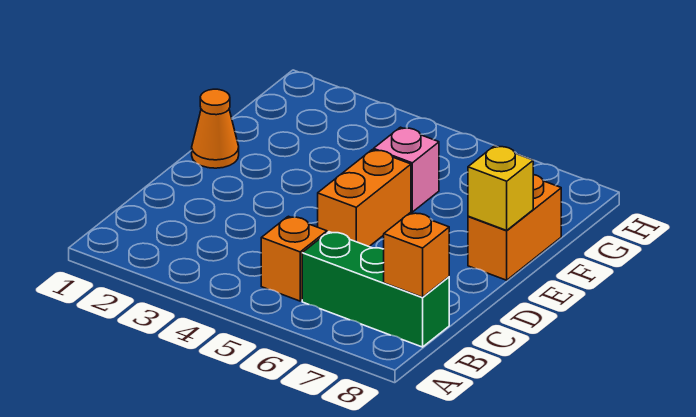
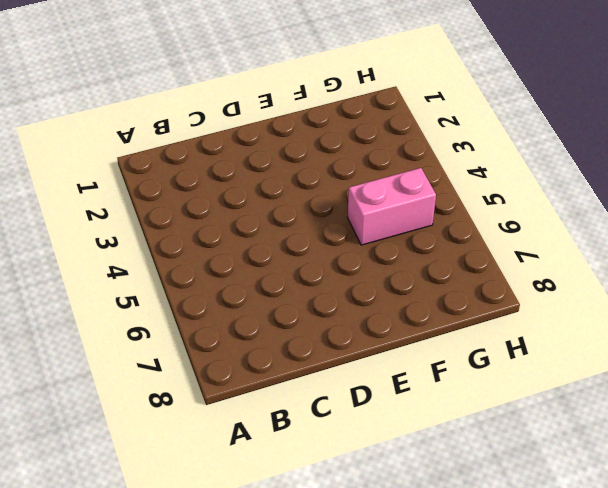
pink 1x2 brick [348,168,436,245] -> pink 1x1 brick [374,127,439,212]
none -> orange 1x1 brick [261,216,327,301]
none -> green 1x3 brick [302,232,449,347]

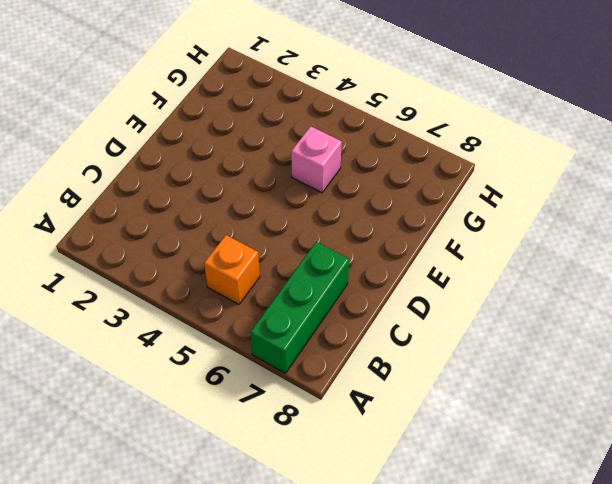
green 1x3 brick [250,242,349,373] -> green 1x3 brick turned to [302,232,449,347]
none -> orange 1x2 brick [318,150,411,246]
none -> orange 1x1 cone [192,89,239,168]

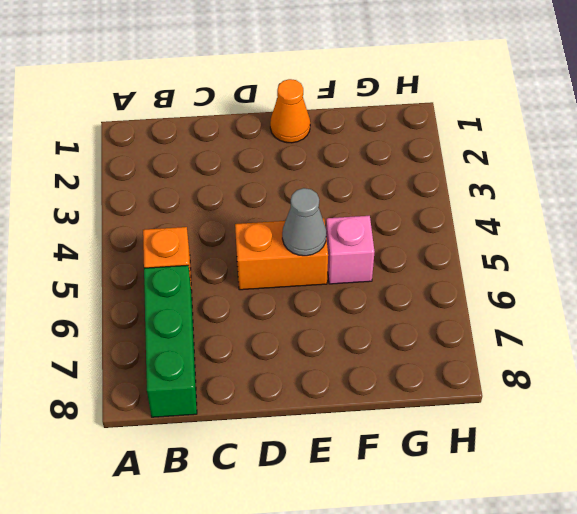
grey 1x1 cone [282,188,326,256] -> none
none -> orange 1x2 brick [468,175,561,280]
none -> orange 1x1 brick [384,213,449,297]

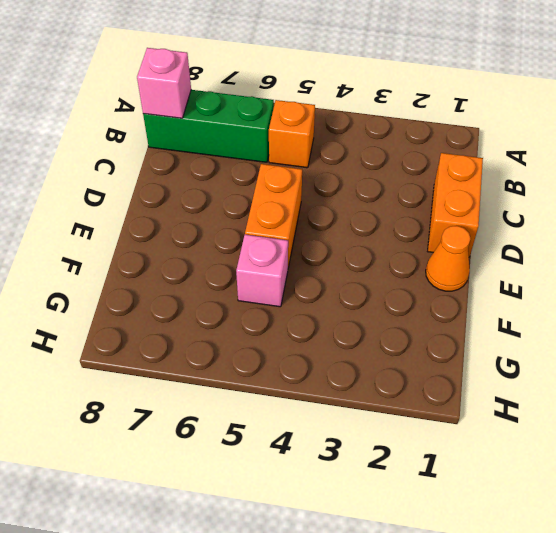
pink 1x1 brick [137,48,191,118] -> orange 1x1 brick [384,213,449,297]
orange 1x2 brick [428,153,483,257] -> orange 1x2 brick moved to [468,175,561,280]
none -> yellow 1x1 brick [468,146,533,230]

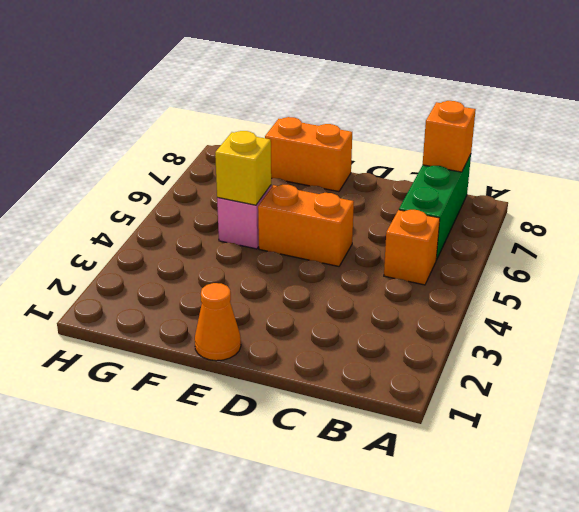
yellow 1x1 brick [215,131,272,205] -> yellow 1x1 brick moved to [468,146,533,230]

